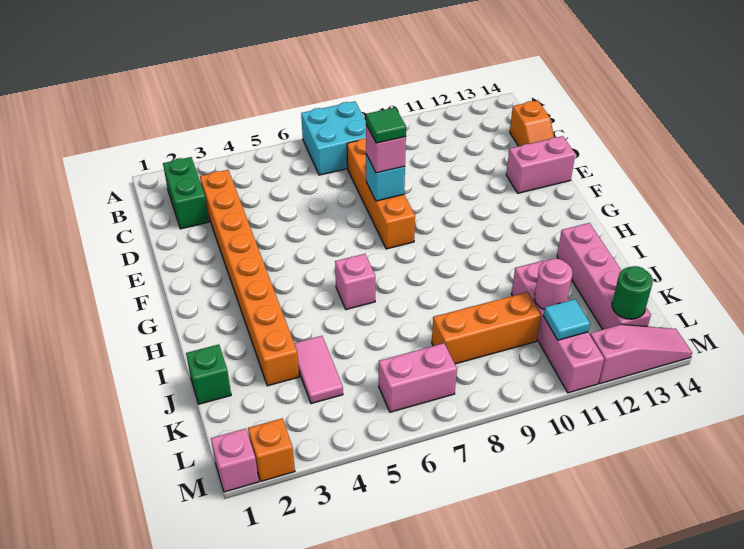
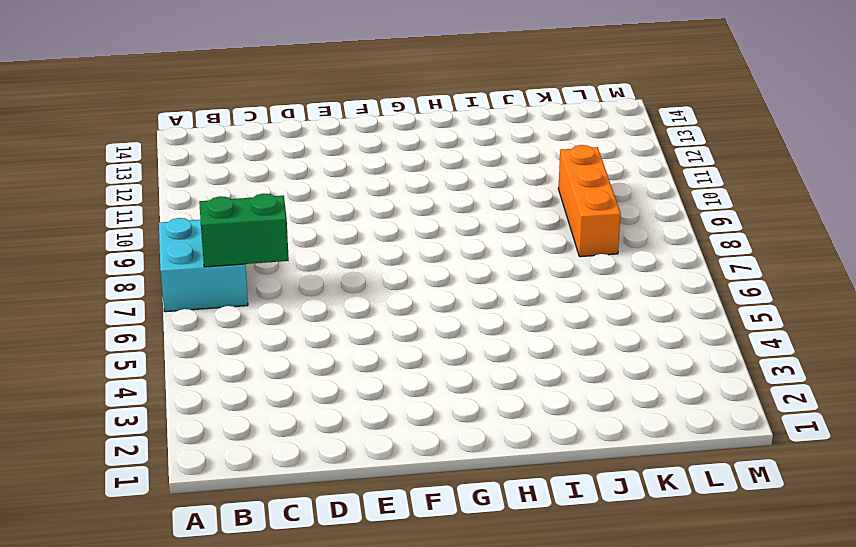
green 1x2 brick [199,194,289,267] -> green 1x2 brick moved to [163,157,209,229]
none -> orange 1x8 brick [200,170,299,386]
none -> orange 1x4 brick [347,138,415,249]
none -> orange 1x2 slope [510,100,554,146]

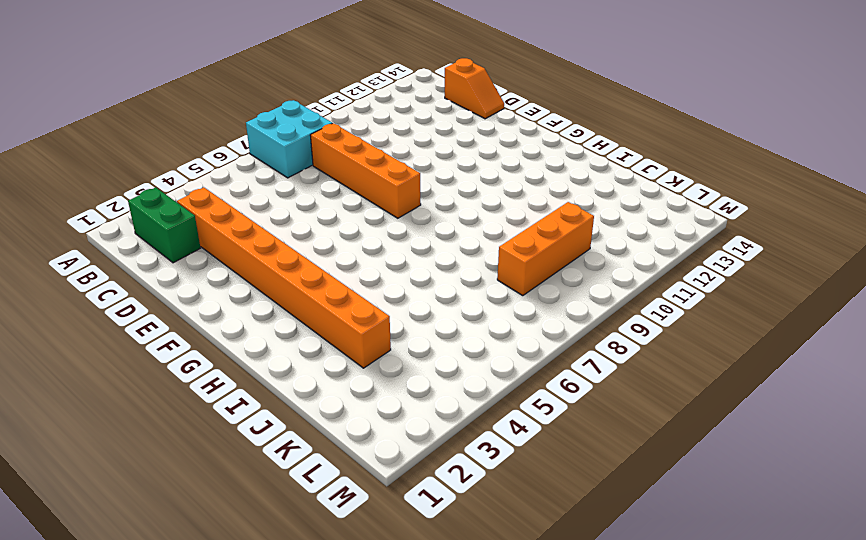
none -> pink 1x2 brick [506,136,575,193]
none -> pink 1x1 brick [335,254,375,309]
none -> pink 1x4 brick [557,223,651,329]

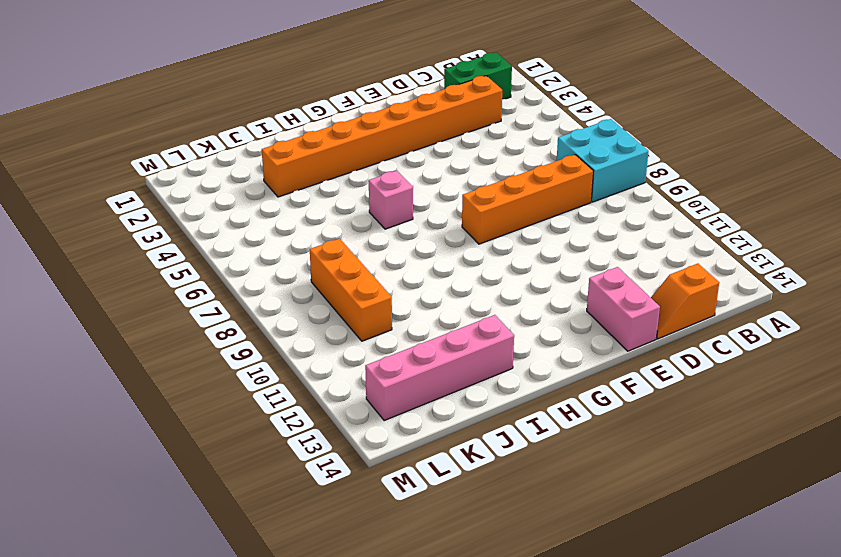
none -> green 1x1 brick [186,345,231,404]
none -> pink 1x2 tile [294,336,343,404]
none -> pink 1x4 brick [512,260,604,393]

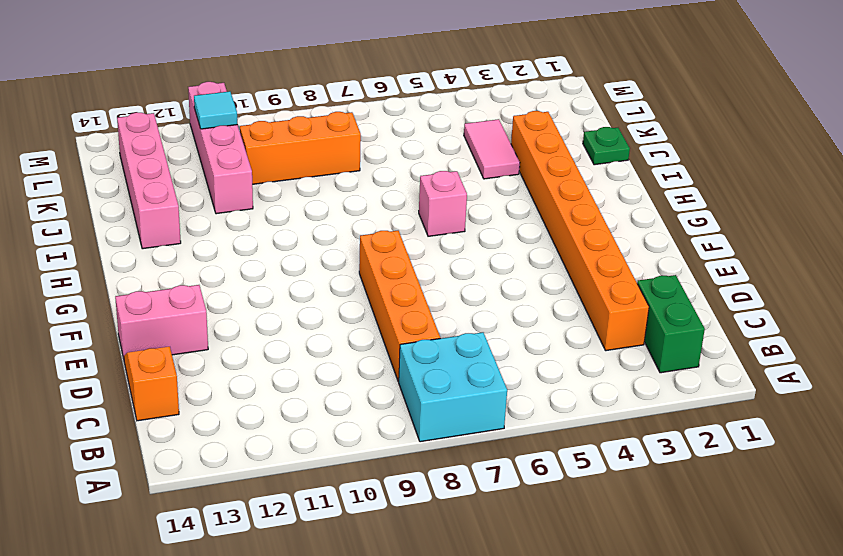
green 1x1 plate [583,127,630,165] -> green 1x1 brick [186,345,231,404]
none -> pink 1x2 brick [379,343,457,412]
none -> pink 1x1 brick [211,429,259,492]
none -> orange 1x1 brick [248,418,295,481]

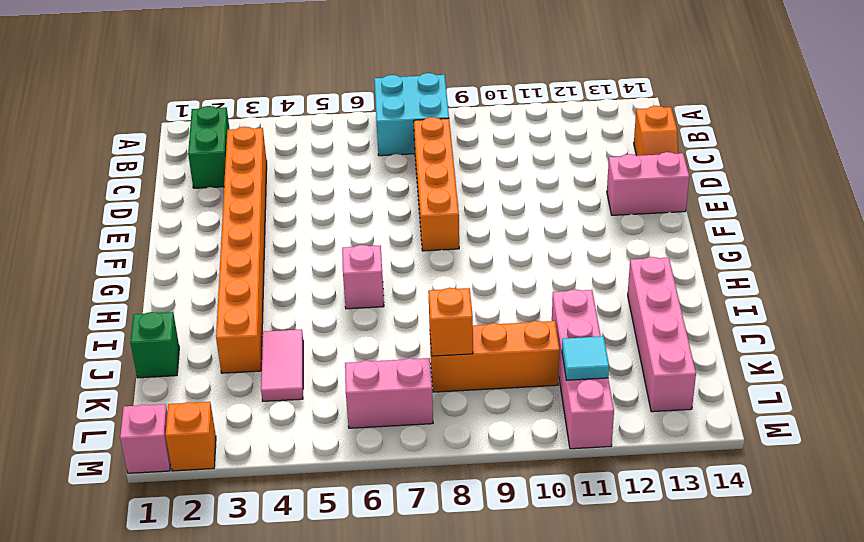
orange 1x1 brick [428,288,473,356] -> none
none -> pink 1x3 slope [590,324,692,384]
none -> cyan 1x1 brick [366,154,405,201]
none -> pink 1x1 round brick [534,259,573,310]

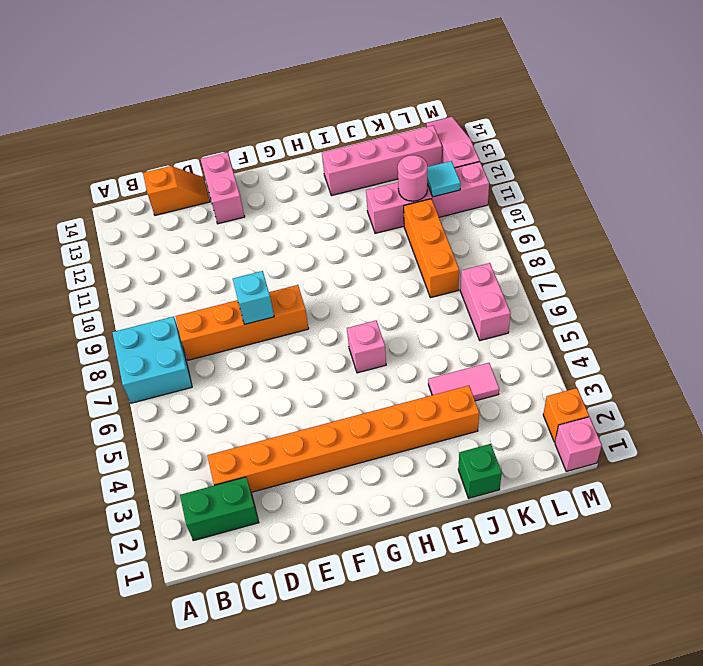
none -> green 1x1 round brick [612,266,653,319]
none -> pink 1x1 brick [366,125,406,173]
none -> green 1x1 tile [366,108,406,143]

